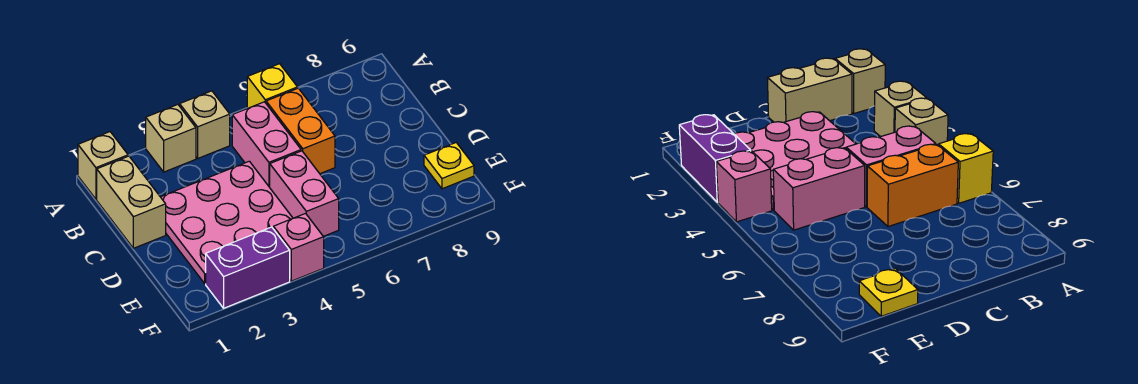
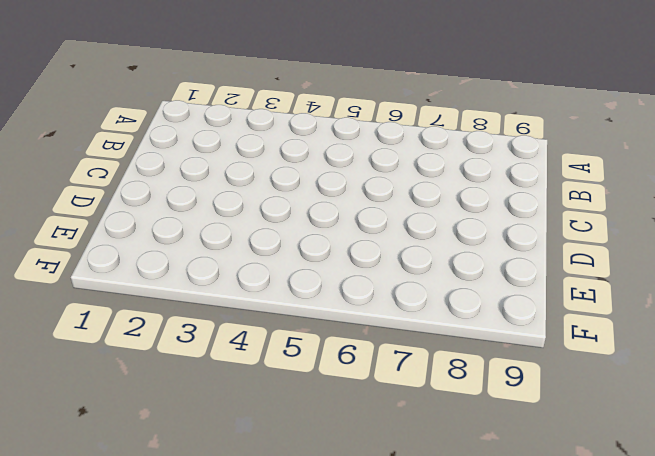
none -> tan 1x1 brick [78,132,128,199]
none -> tan 1x1 brick [146,105,196,172]
none -> tan 1x1 brick [180,91,230,158]

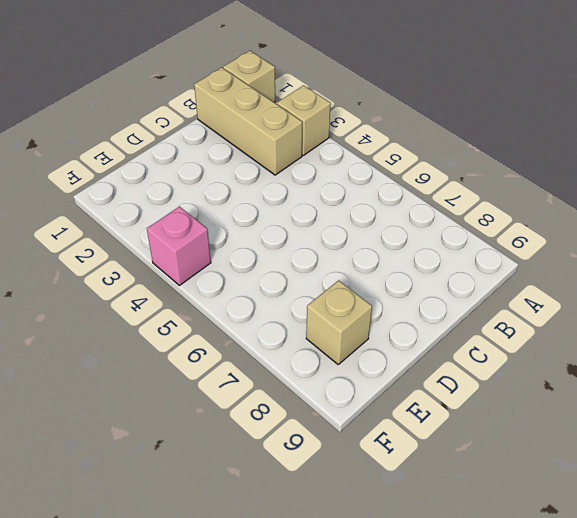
tan 1x3 brick [194,68,302,175] -> tan 1x2 brick [97,156,166,248]
tan 1x1 brick [306,280,372,364] -> tan 1x1 brick moved to [180,91,230,158]
none -> yellow 1x1 brick [247,64,298,108]
none -> pink 1x2 brick [232,102,301,187]
none -> orange 1x2 brick [266,88,335,174]

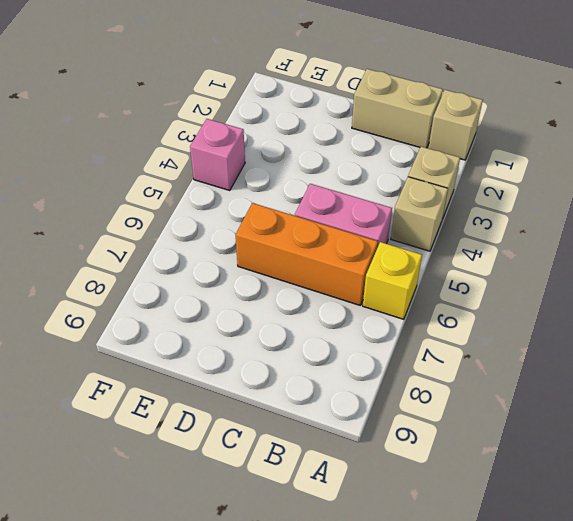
orange 1x3 brick [236,203,378,305] -> orange 1x2 brick [266,88,335,174]
none -> pink 3x3 plate [161,161,293,284]
none -> pink 1x2 brick [270,151,339,236]
none -> yellow 1x1 plate [424,143,474,189]

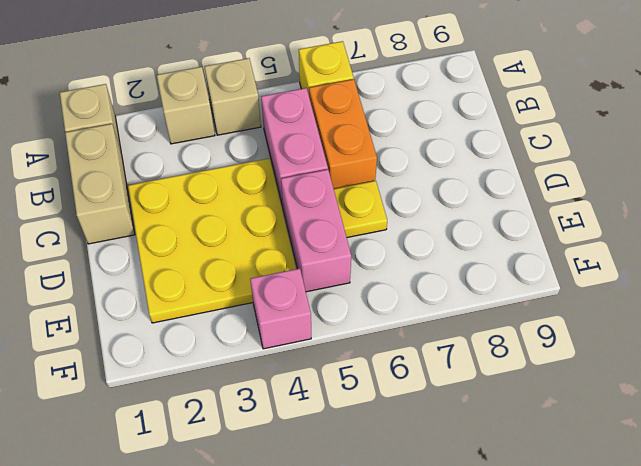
yellow 3x3 plate [128,158,296,323] -> pink 3x3 plate [161,161,293,284]
yellow 1x1 plate [334,181,387,237] -> yellow 1x1 plate moved to [424,143,474,189]
none -> purple 1x2 brick [206,227,290,308]

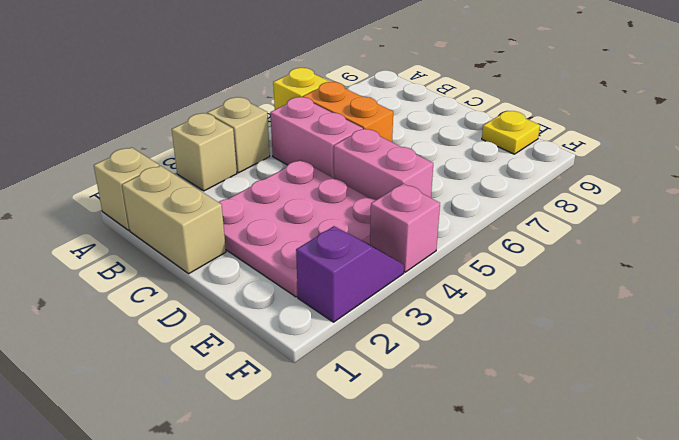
purple 1x2 slope [296,226,404,322] -> purple 1x2 brick [206,227,290,308]

